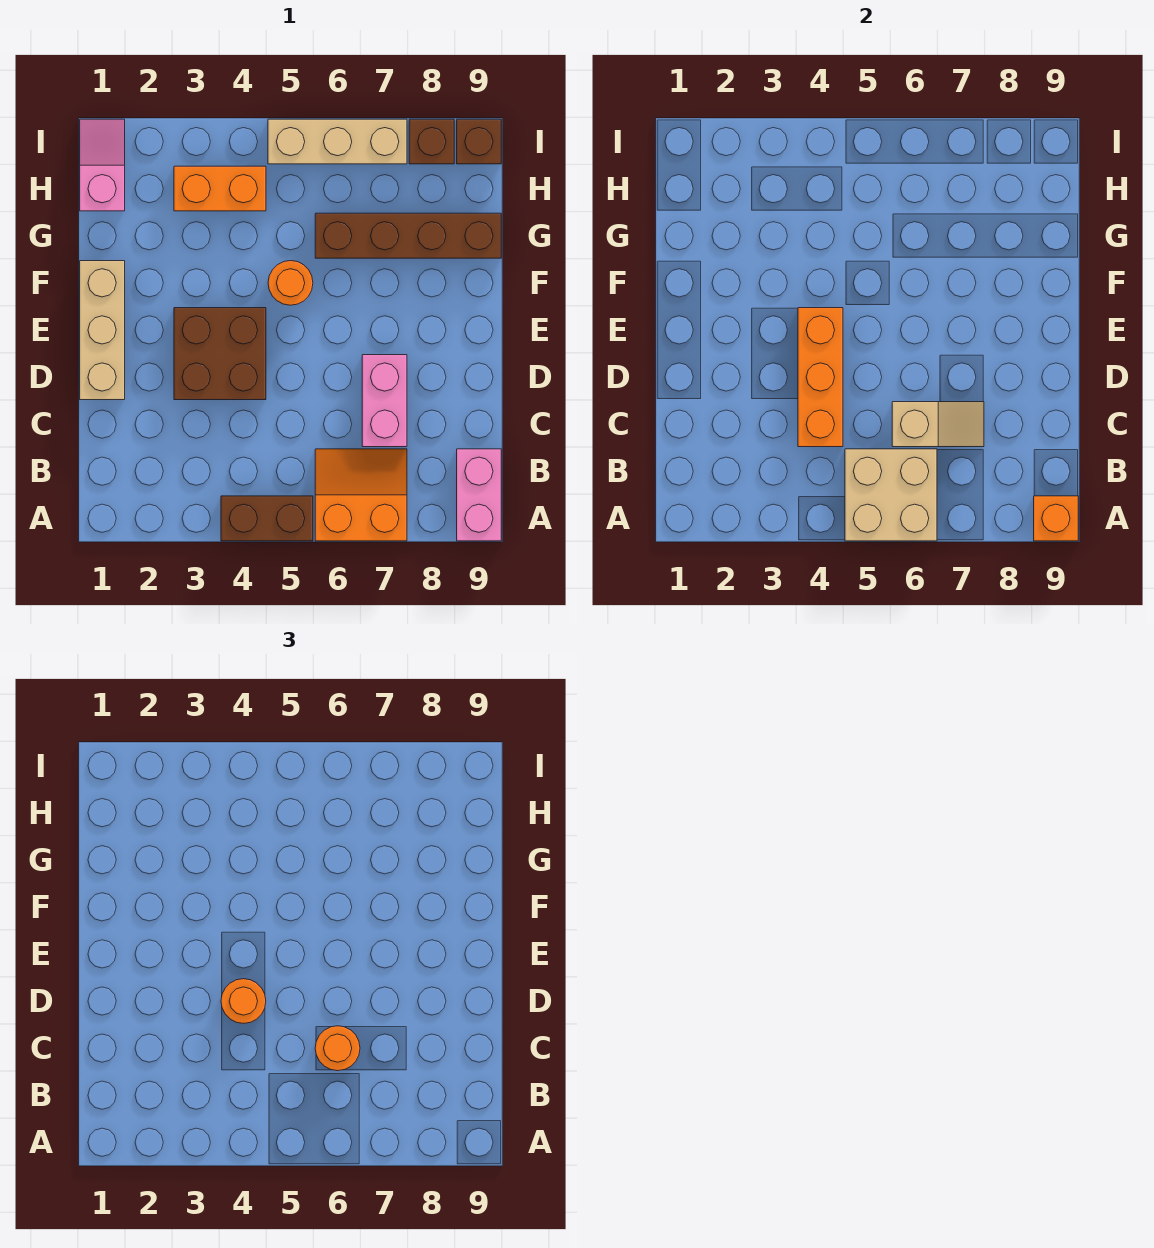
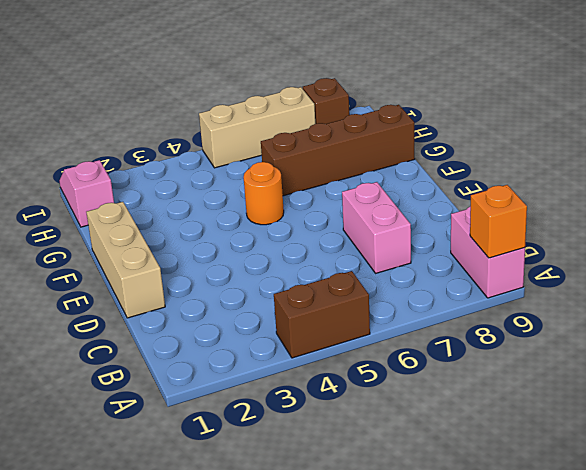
none -> orange 2x2 slope [315,449,407,541]
none -> brown 2x2 brick [174,308,266,400]
none -> orange 1x2 brick [174,166,266,211]

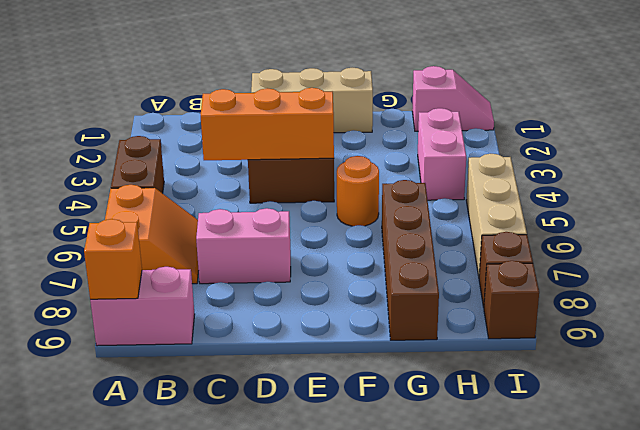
pink 1x2 brick [418,108,466,200] -> orange 1x2 brick [174,166,266,211]
none -> tan 2x2 brick [845,449,937,541]
none -> tan 1x2 slope [892,402,984,447]
none -> orange 1x1 round brick [315,1026,360,1071]

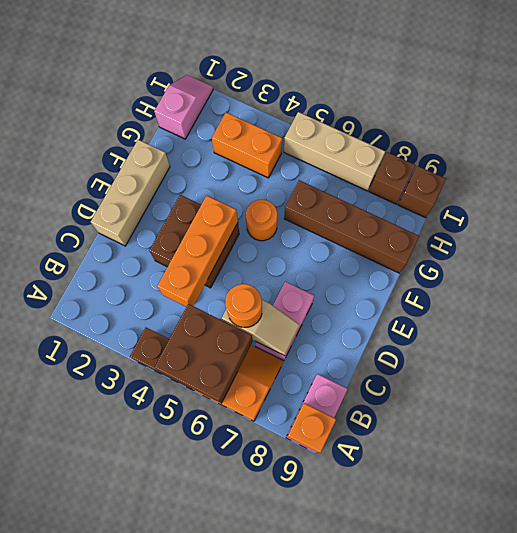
brown 2x2 brick [155,304,253,403] -> tan 2x2 brick [845,449,937,541]
none -> orange 1x1 round brick [221,979,266,1023]

